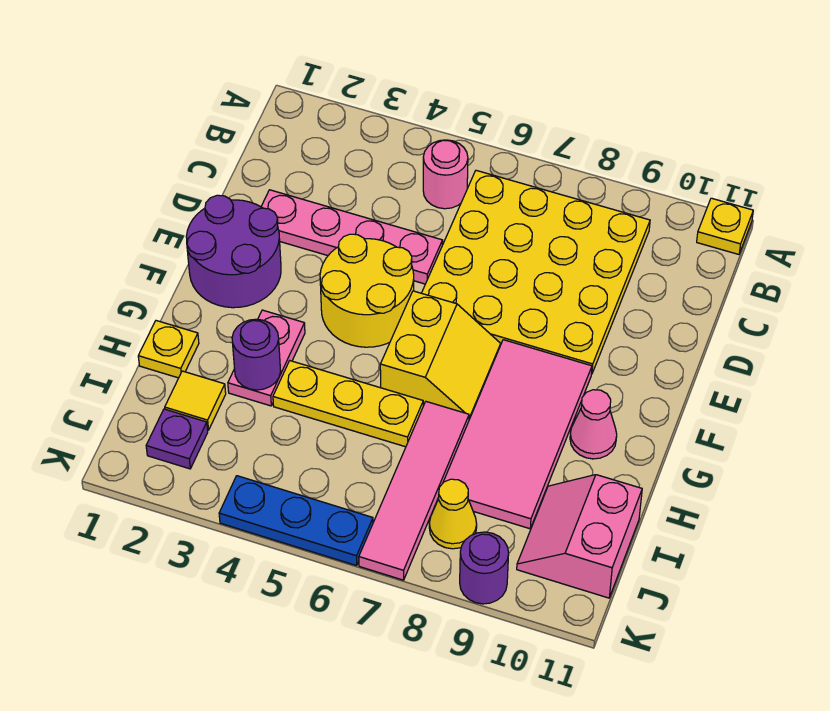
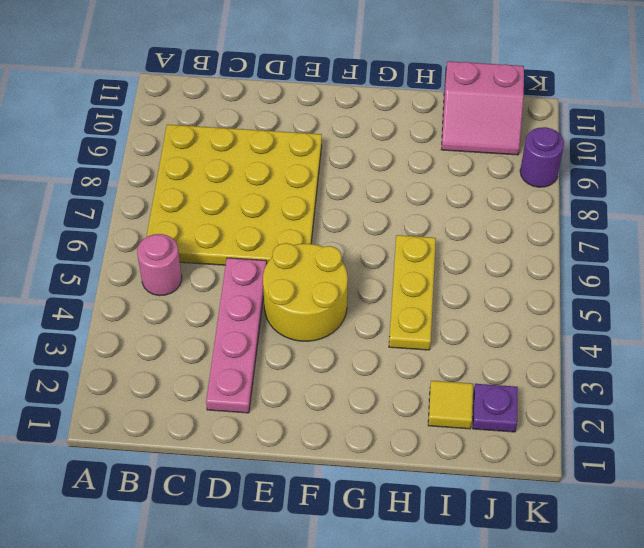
none -> yellow 1x1 plate [697,198,753,254]
none -> purple 2x2 round brick [186,195,281,308]
none -> yellow 2x2 slope [380,291,501,419]

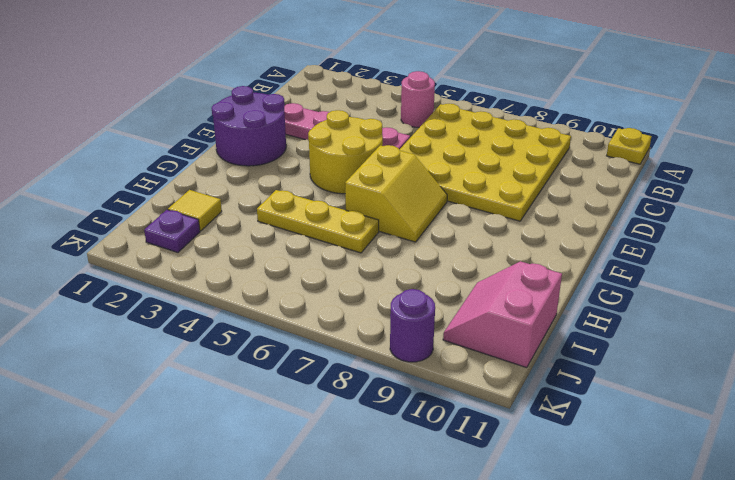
none -> pink 2x4 tile [443,340,592,529]
none -> pink 1x2 plate [228,310,305,406]
none -> pink 1x1 cone [570,390,617,459]

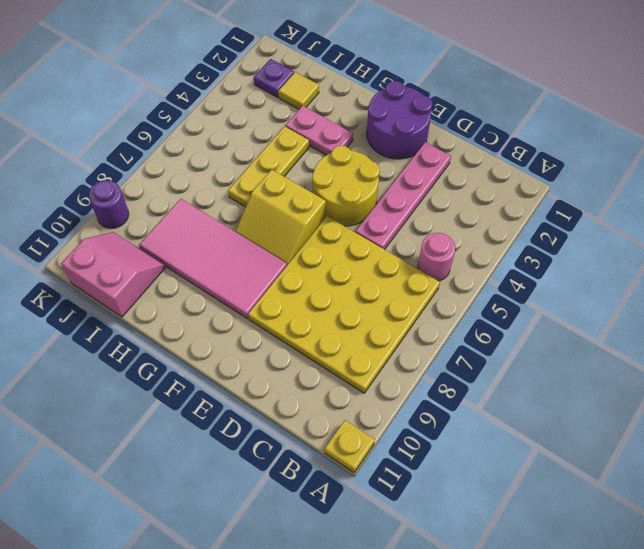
none -> pink 1x1 cone [570,390,617,459]
none -> yellow 1x1 plate [138,321,199,378]
none -> pink 1x4 tile [359,402,469,580]

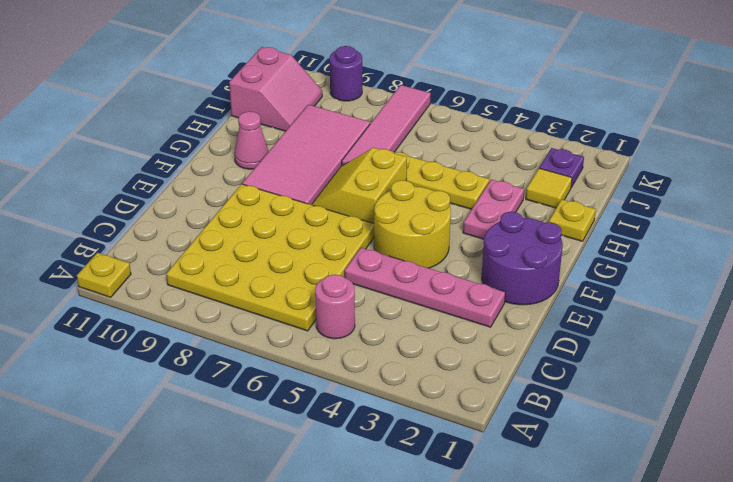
none -> yellow 1x1 cone [429,479,477,549]
none -> blue 1x3 plate [219,476,373,566]
none -> purple 1x1 round brick [232,319,281,390]

